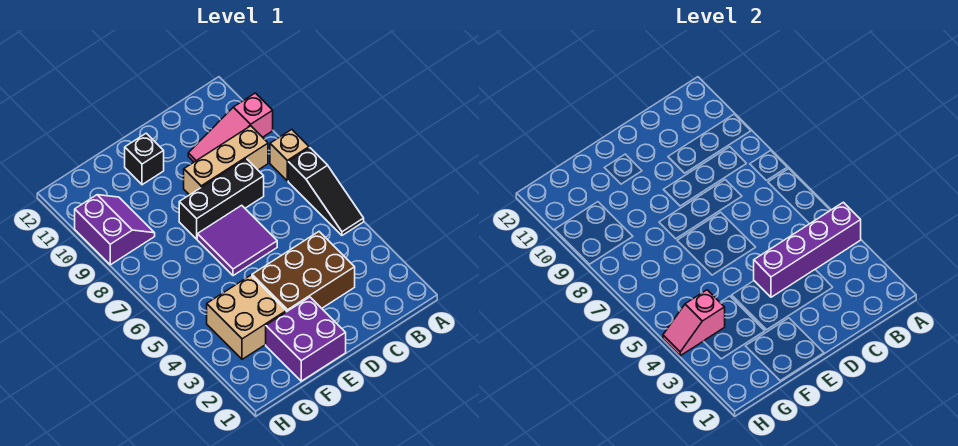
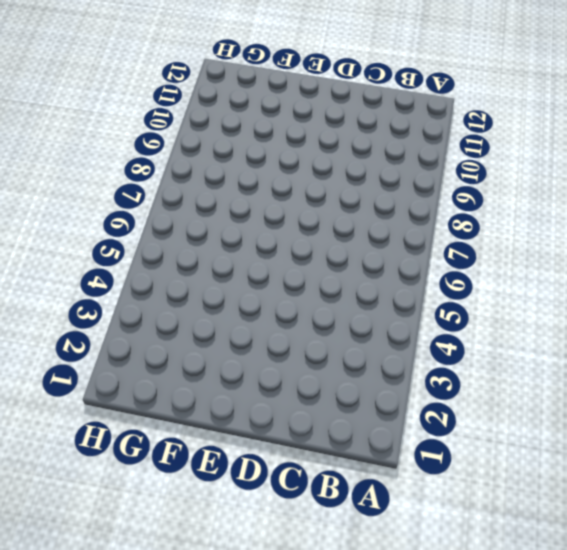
none -> black 1x3 slope [288,148,364,235]
none -> tan 1x1 brick [270,129,309,181]
none -> pink 1x3 slope [188,93,273,162]

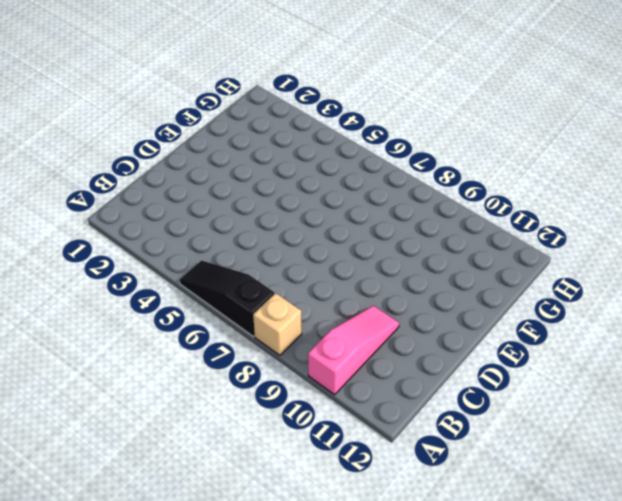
none -> tan 1x3 brick [184,126,268,195]
none -> brown 2x3 brick [252,232,355,312]
none -> black 1x3 brick [179,159,264,239]

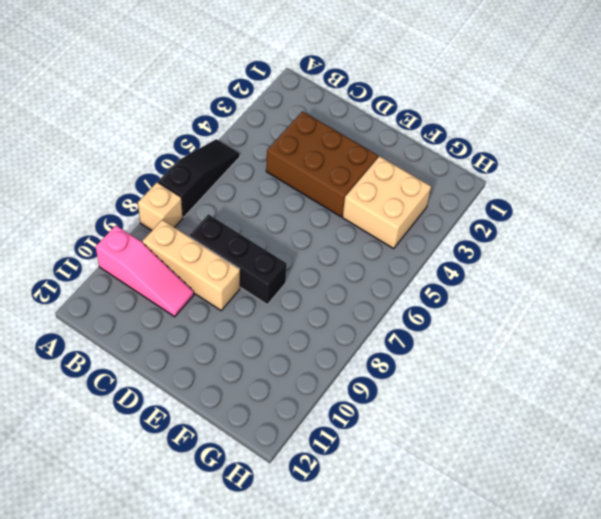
none -> purple 2x2 tile [197,205,277,276]
none -> purple 2x2 brick [266,297,346,381]
none -> black 1x1 brick [125,133,164,185]

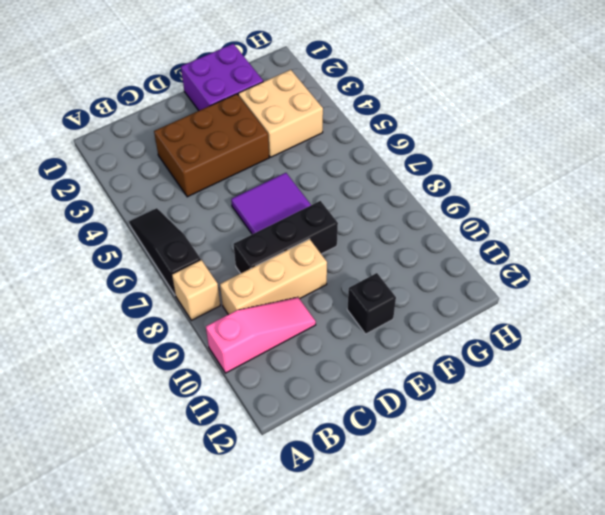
none -> purple 2x2 slope [75,195,155,265]
none -> purple 1x4 brick [754,202,861,297]
none -> pink 1x2 slope [663,290,725,356]

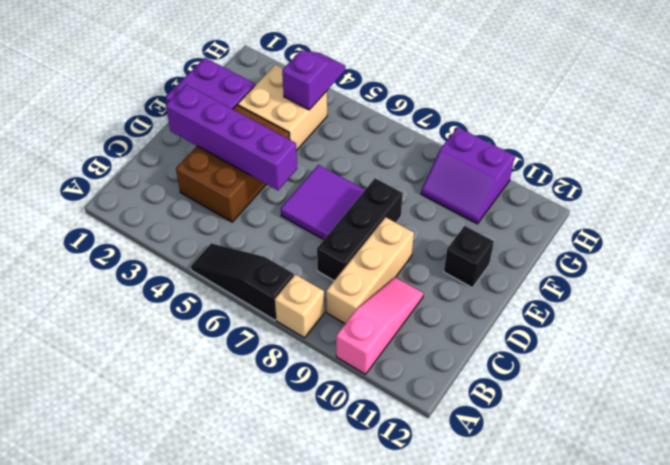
purple 1x4 brick [166,85,297,190] -> purple 1x4 brick turned to [754,202,861,297]
purple 1x2 slope [282,50,345,110] -> pink 1x2 slope [663,290,725,356]

